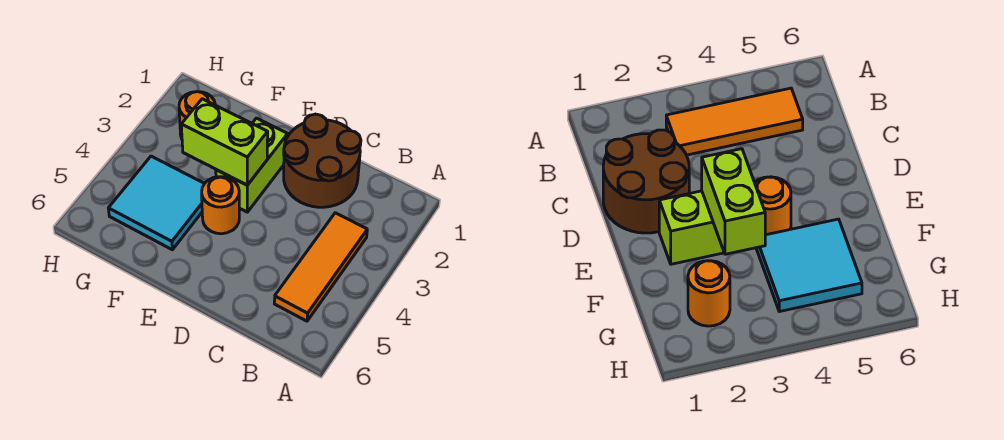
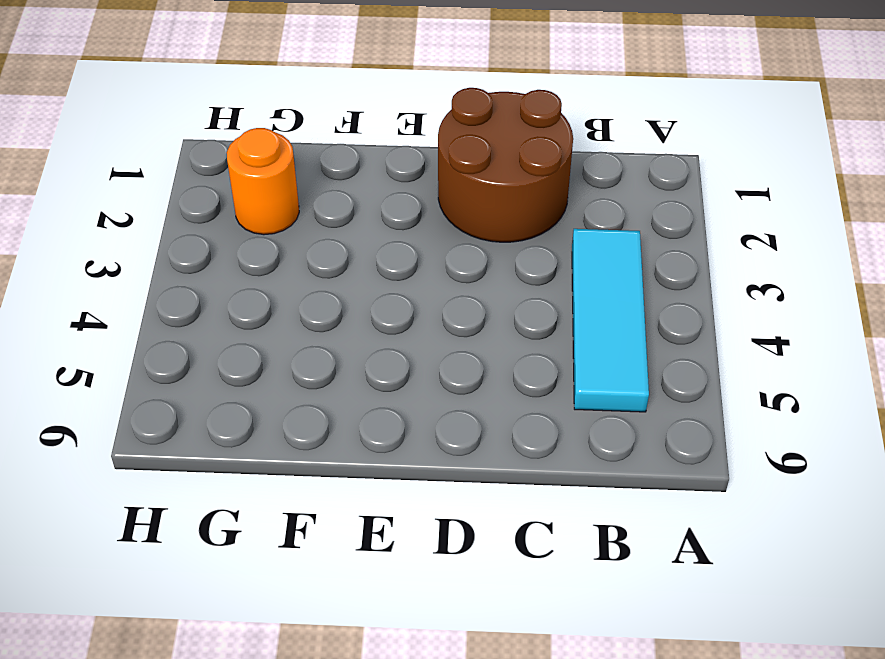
cyan 1x3 tile [572,229,649,412] -> orange 1x3 tile [274,213,367,321]
none -> lime 1x2 brick [216,118,288,212]
none -> orange 1x1 round brick [202,177,239,234]

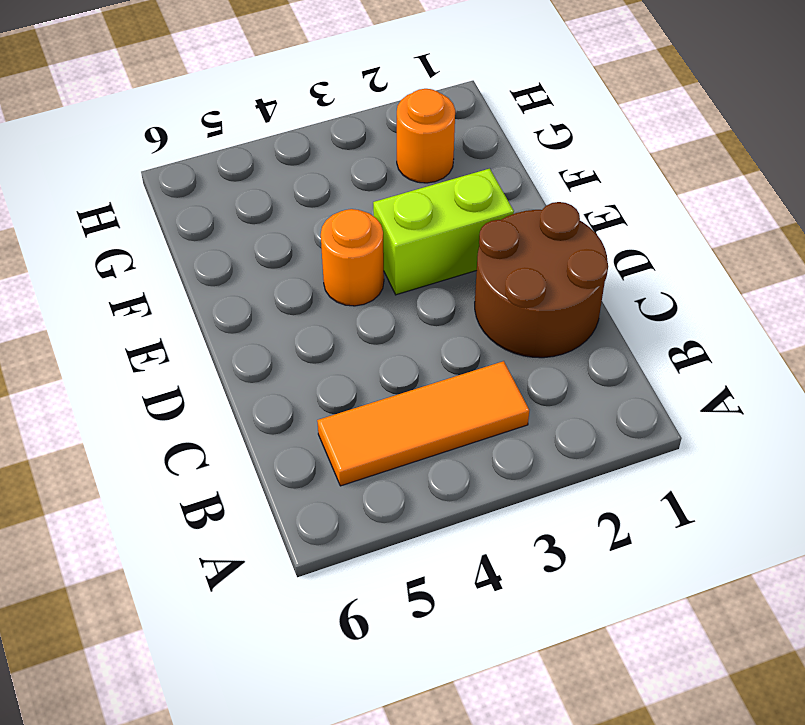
none -> cyan 2x2 tile [108,156,205,250]
none -> lime 1x2 brick [181,99,268,185]

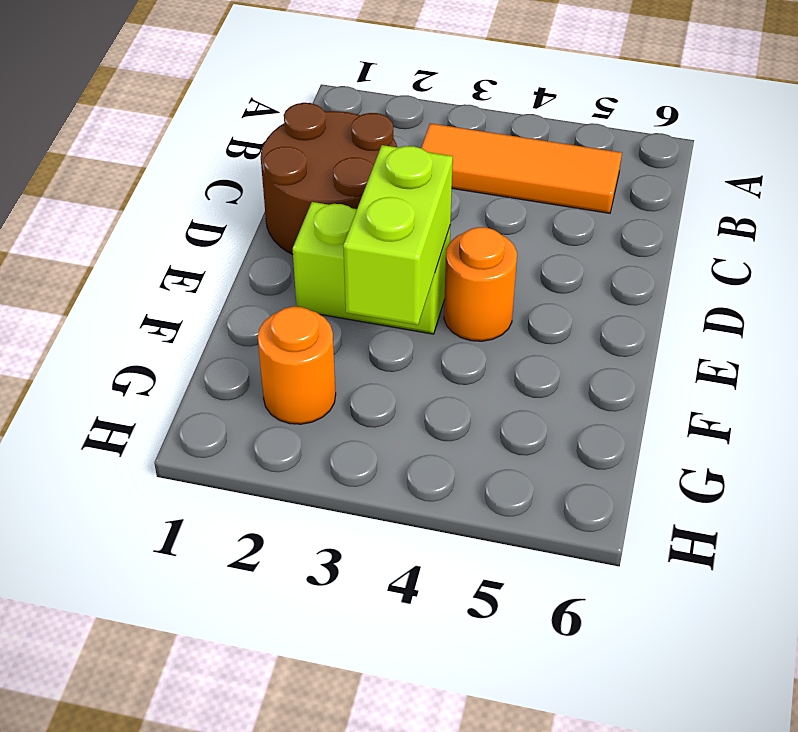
none -> cyan 2x2 tile [108,156,205,250]

